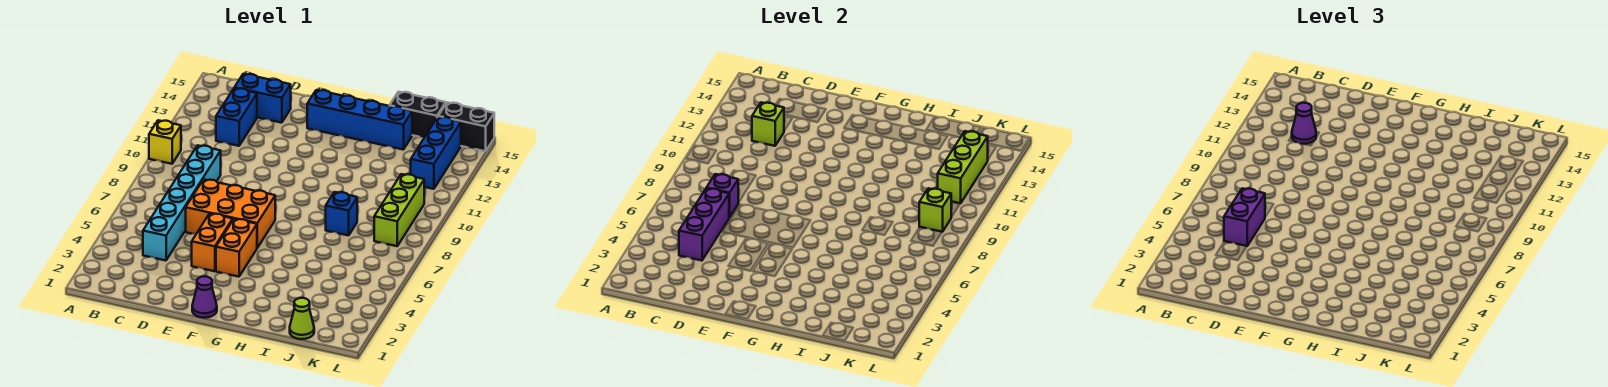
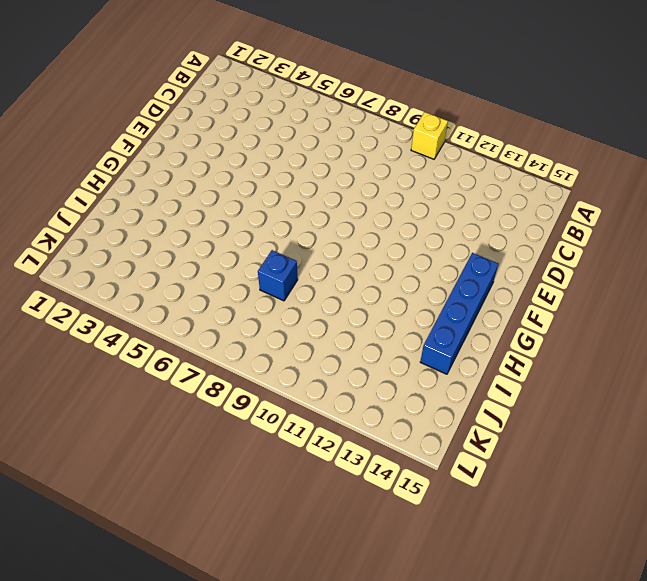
none -> cyan 1x6 brick [143,145,221,261]
none -> blue 1x2 brick [216,88,257,146]
none -> blue 1x2 brick [234,74,291,123]

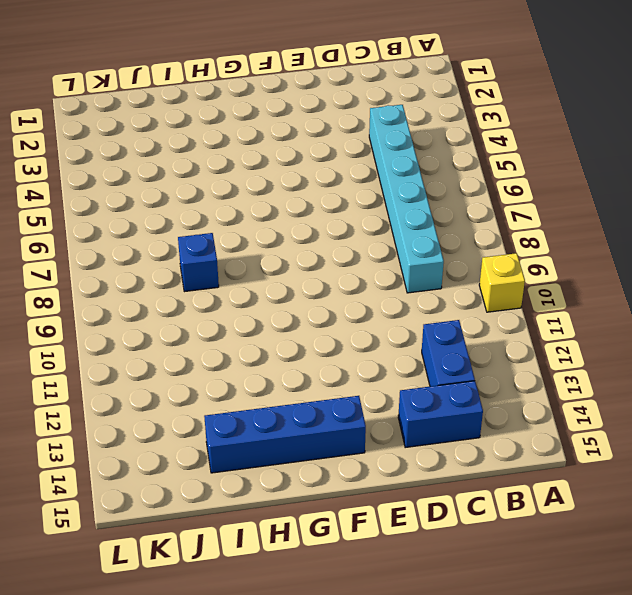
none -> orange 2x3 brick [186,179,275,248]
none -> orange 1x2 brick [192,214,233,271]
none -> purple 1x1 cone [192,276,217,318]

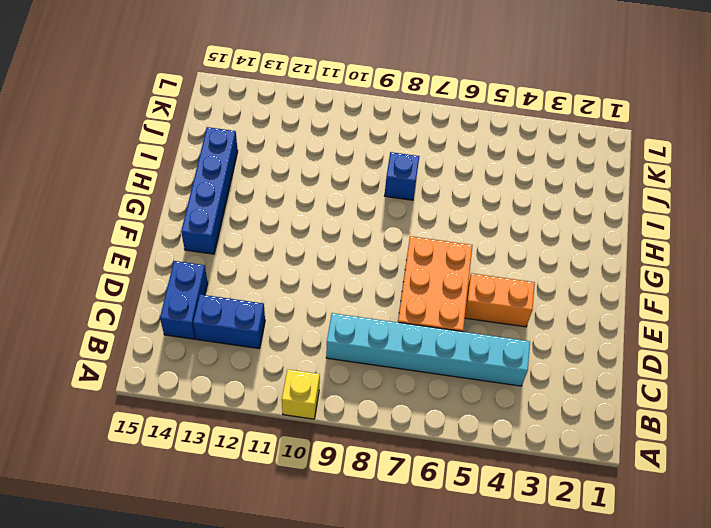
none -> purple 1x1 cone [192,276,217,318]
none -> orange 1x2 brick [216,219,257,277]
none -> black 1x2 brick [390,92,446,137]

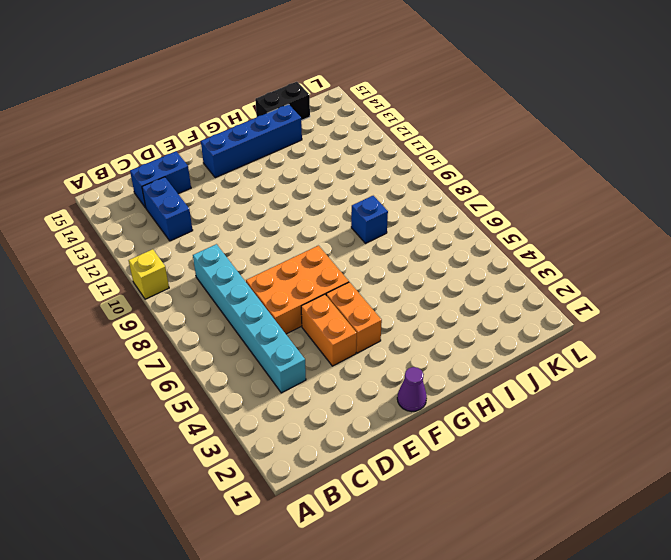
none -> lime 1x1 cone [290,298,314,339]
none -> lime 1x3 brick [374,174,424,246]
none -> blue 1x3 brick [411,117,461,189]

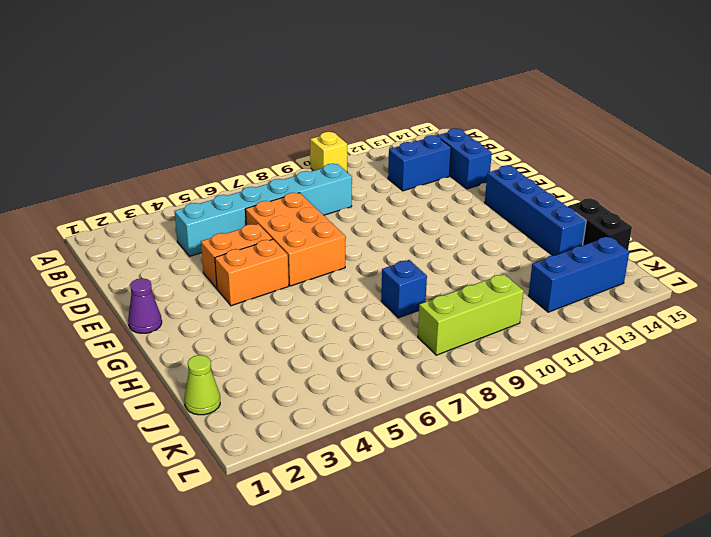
none -> black 1x2 brick [438,103,494,151]
none -> purple 1x3 brick [679,188,729,261]
none -> purple 1x1 brick [707,174,738,217]

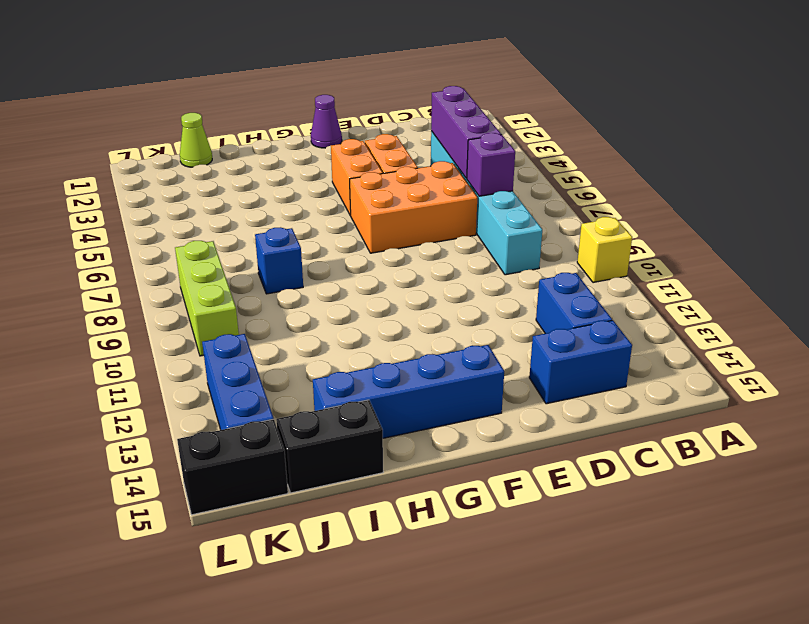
none -> lime 1x1 brick [752,102,784,146]
none -> lime 1x1 brick [919,188,951,232]
none -> lime 1x3 brick [938,131,988,203]

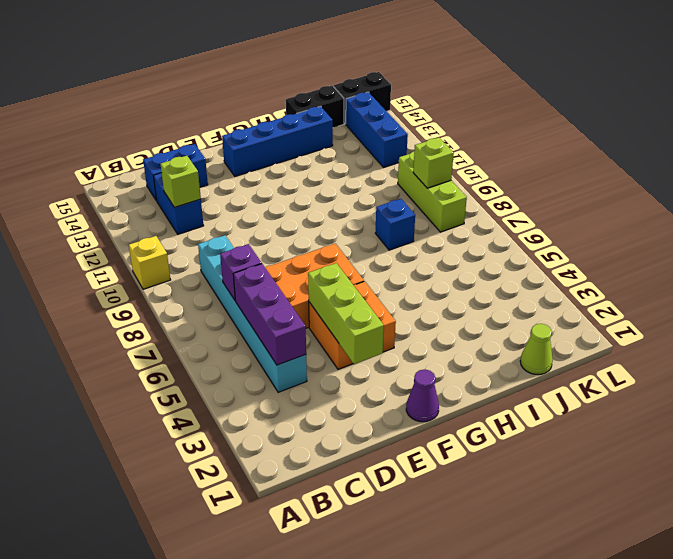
lime 1x3 brick [308,263,384,364] -> lime 1x3 brick moved to [938,131,988,203]
none -> purple 1x2 brick [1224,188,1265,246]
none -> purple 1x1 cone [1292,103,1316,144]

